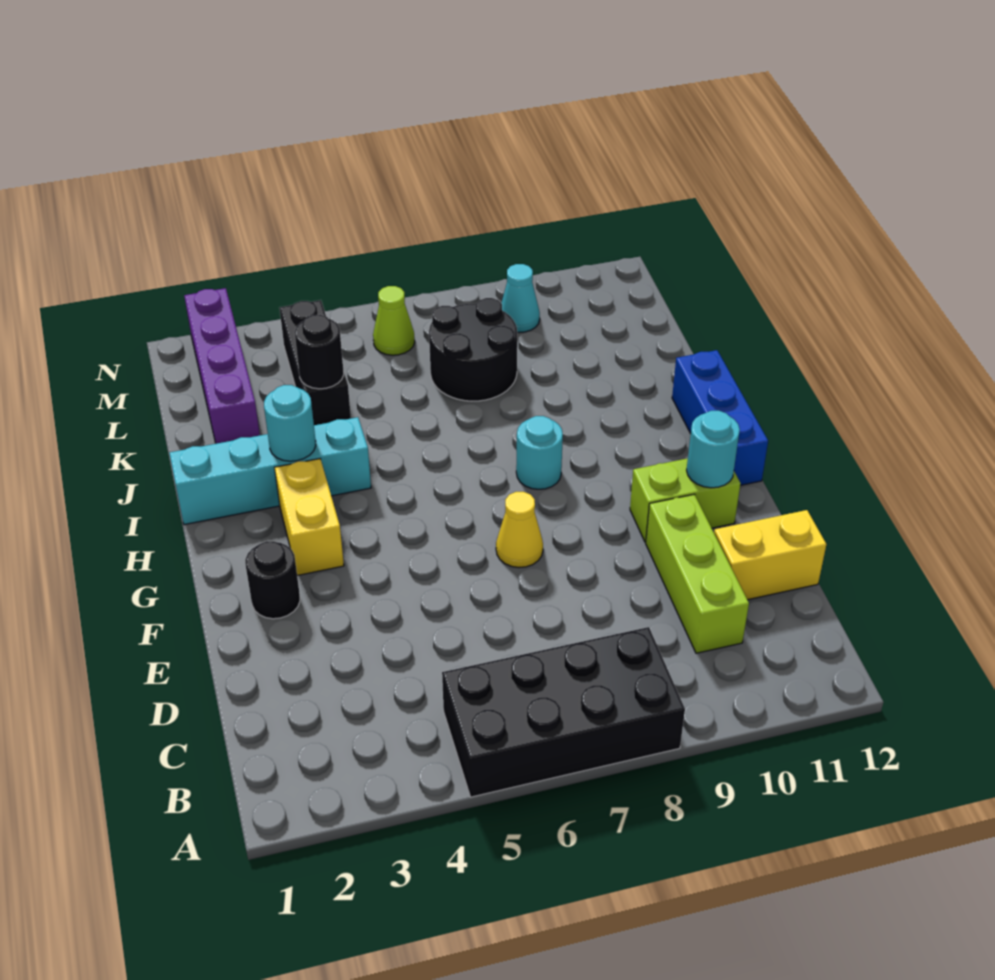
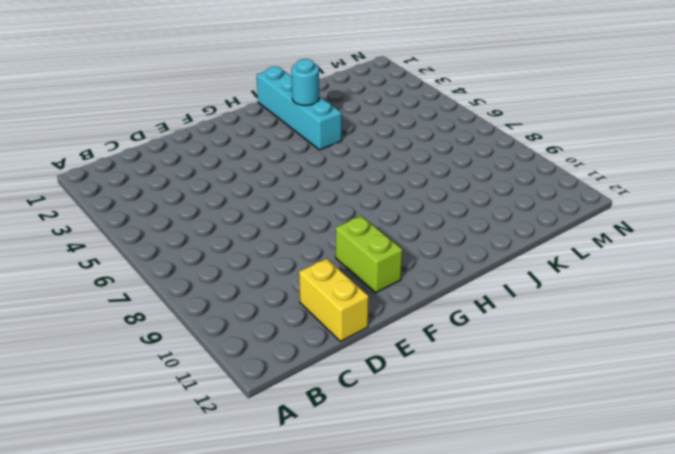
none -> black 2x4 brick [442,627,685,797]
none -> lime 1x3 brick [646,494,749,653]
none -> black 1x1 round brick [245,541,300,619]

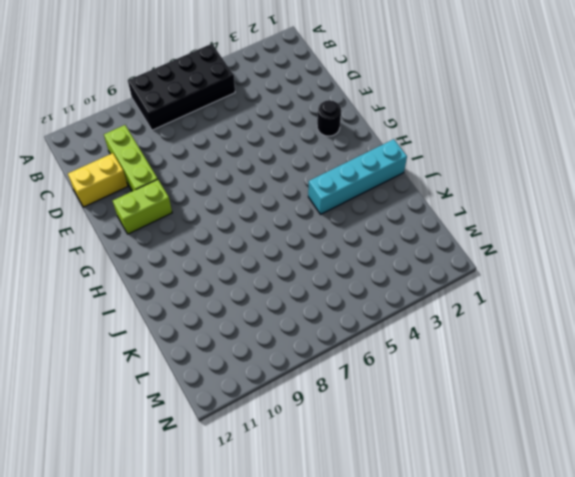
none -> yellow 1x1 cone [496,492,543,568]
none -> yellow 1x2 brick [274,459,344,575]
none -> blue 1x3 brick [672,350,768,485]

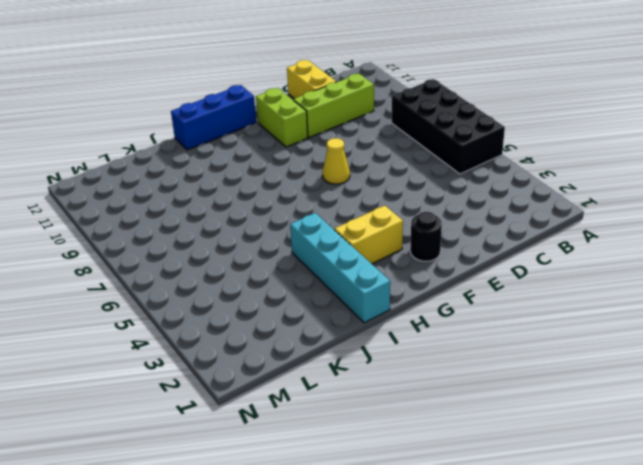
none -> cyan 1x1 round brick [516,416,563,489]
none -> purple 1x4 brick [184,288,260,444]
none -> black 1x3 brick [280,300,351,425]

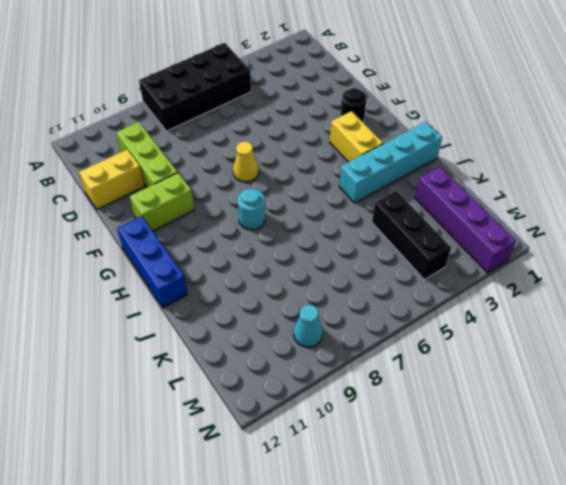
none -> black 2x2 round brick [429,298,517,401]
none -> lime 1x1 cone [373,286,415,355]
none -> cyan 1x1 round brick [687,411,740,488]

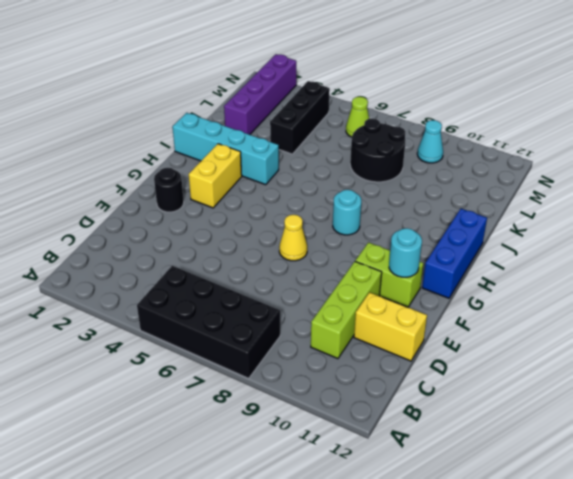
none -> cyan 1x1 round brick [264,385,316,461]
none -> black 1x1 round brick [295,315,344,389]

